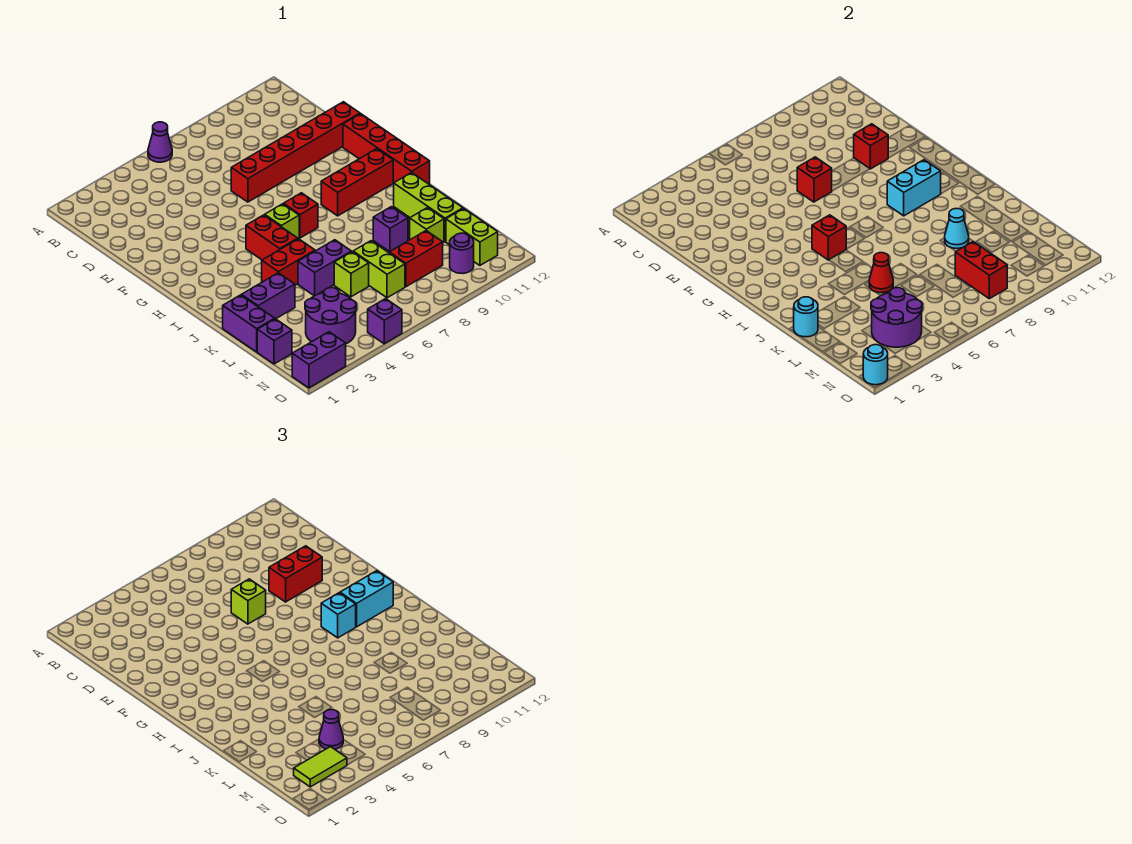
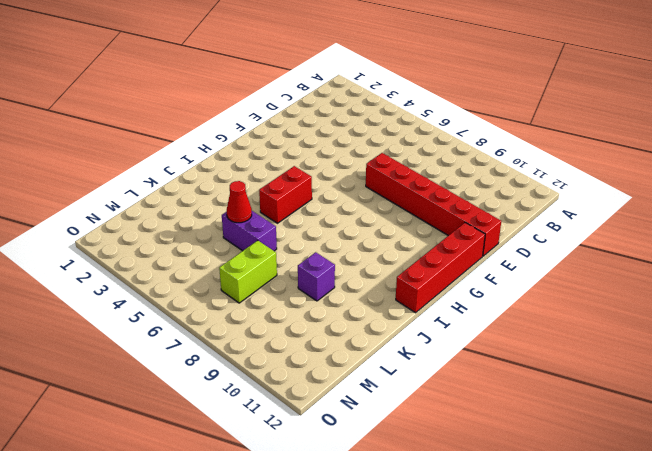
none -> purple 1x1 cone [148,122,172,162]
none -> lime 1x1 brick [265,204,299,239]
none -> red 1x1 brick [284,193,318,238]
none -> red 1x3 brick [321,149,393,216]

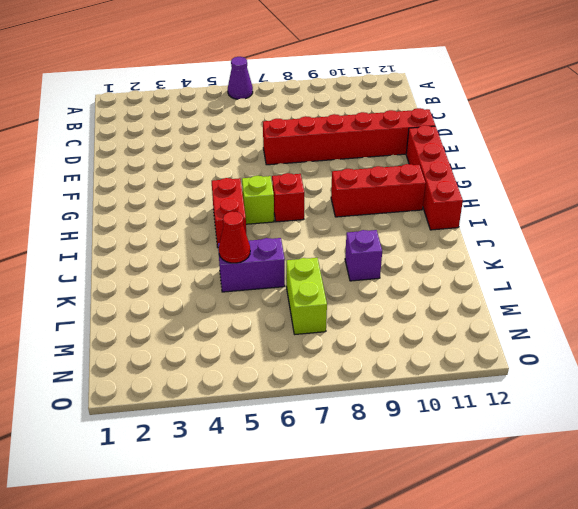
none -> red 1x2 brick [262,239,315,285]
none -> lime 1x3 brick [394,173,463,242]
none -> purple 1x2 brick [223,295,275,352]
none -> purple 1x2 brick [242,273,295,319]

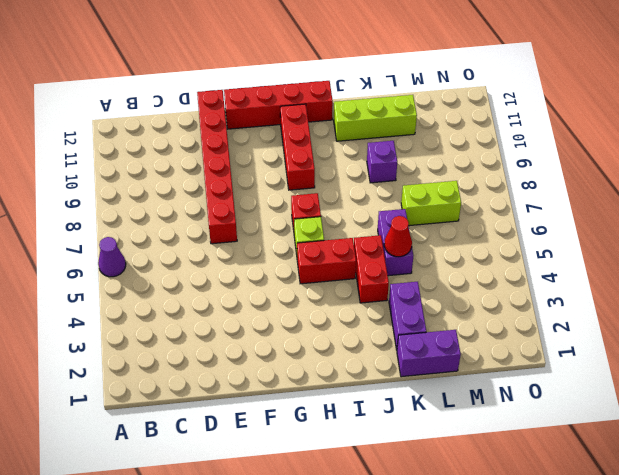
none -> lime 1x1 brick [334,252,369,297]
none -> lime 1x1 brick [410,208,444,243]
none -> purple 1x1 brick [257,319,292,364]
none -> purple 2x2 round brick [305,288,356,344]

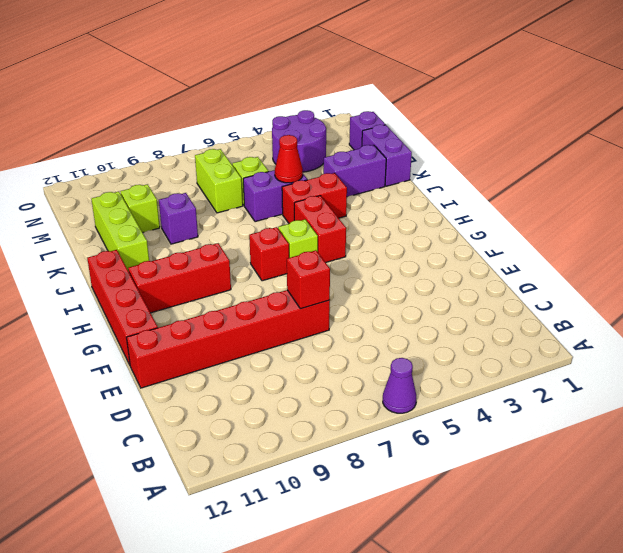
none -> red 1x2 brick [389,231,443,287]
none -> lime 1x2 brick [446,209,498,265]
none -> purple 1x1 round brick [450,233,474,274]
none -> purple 1x2 brick [292,332,346,388]

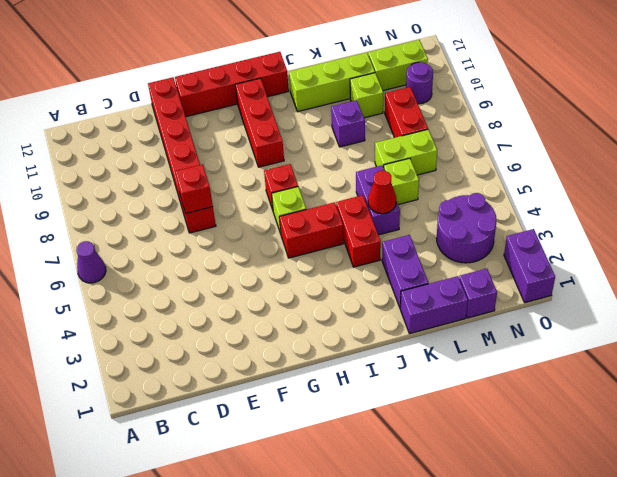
none -> purple 1x1 brick [368,299,402,344]
none -> red 1x1 brick [854,124,888,169]
none -> red 1x1 brick [812,215,846,260]
none -> cyan 1x2 brick [887,160,941,216]

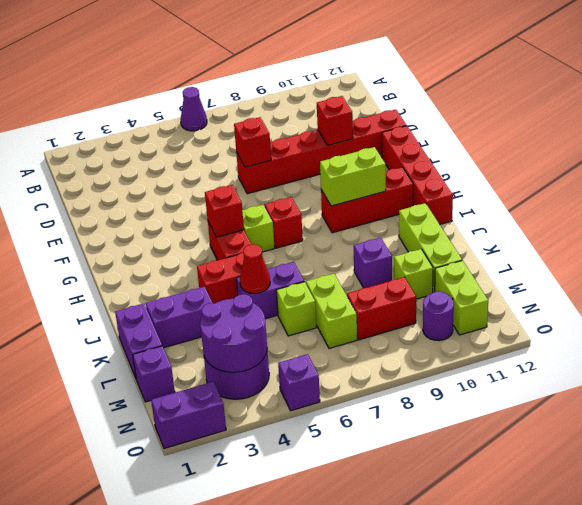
lime 1x2 brick [320,147,386,206] -> cyan 1x2 brick [887,160,941,216]
none -> cyan 1x1 round brick [794,297,818,337]
none -> cyan 1x1 cone [945,209,969,248]
none -> red 1x2 brick [955,242,1007,299]
none -> cyan 1x1 round brick [863,345,888,385]

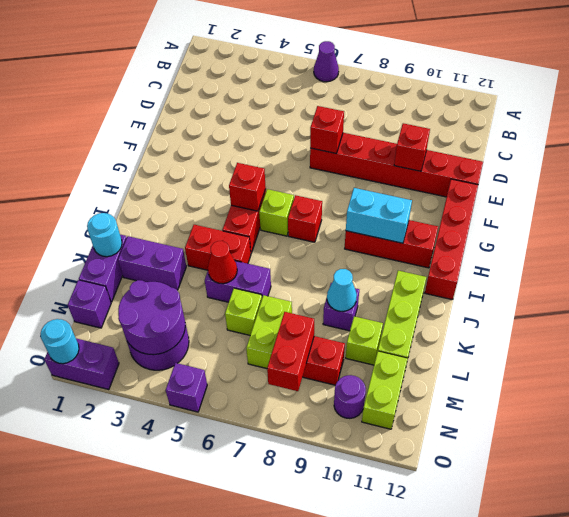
none -> lime 1x1 brick [231,579,266,624]
none -> red 1x2 brick [269,546,322,602]
none -> cyan 1x1 brick [321,593,356,638]
none -> cyan 1x2 brick [340,571,393,627]

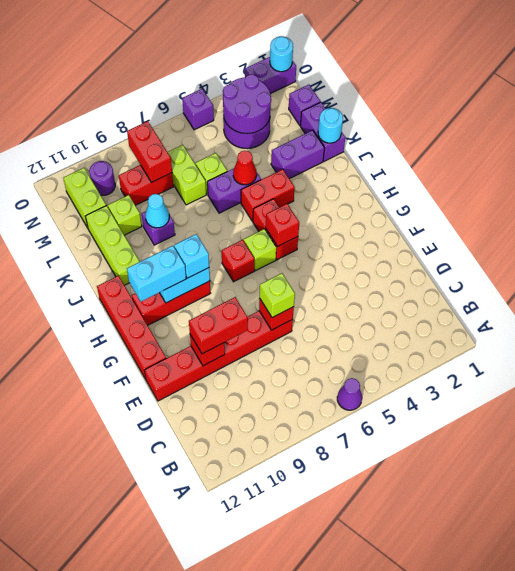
none -> purple 1x1 cone [319,710,343,749]
none -> lime 1x2 tile [294,747,347,787]

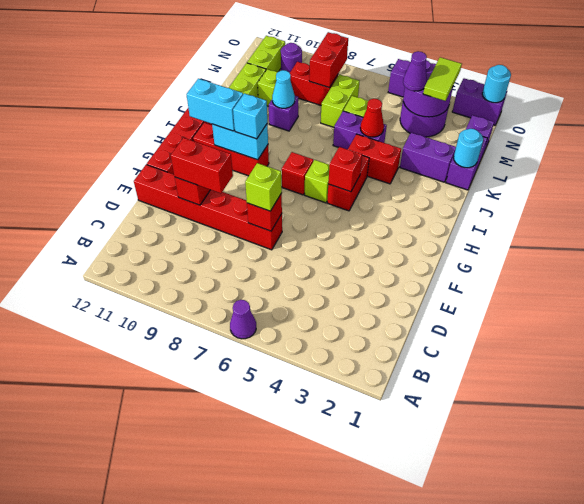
lime 1x2 tile [423,57,462,101] -> lime 1x2 tile turned to [294,747,347,787]

